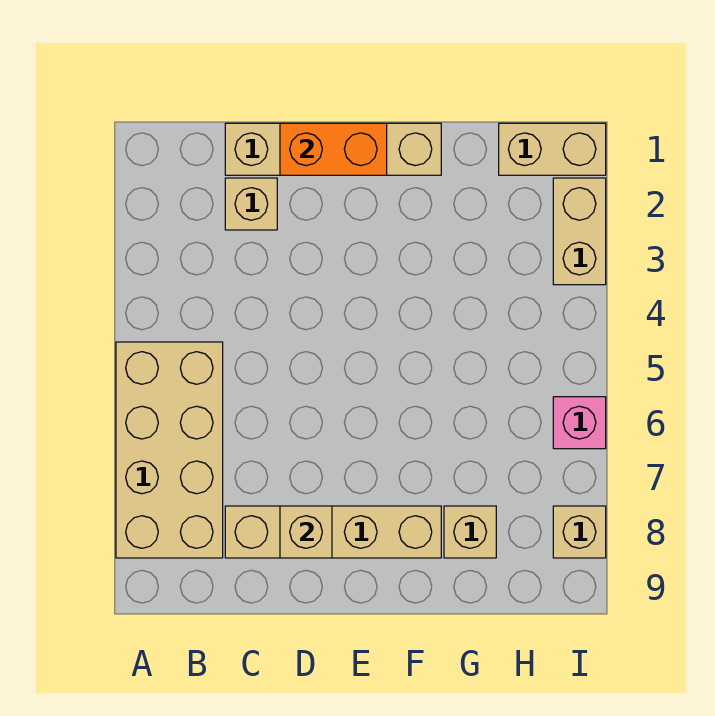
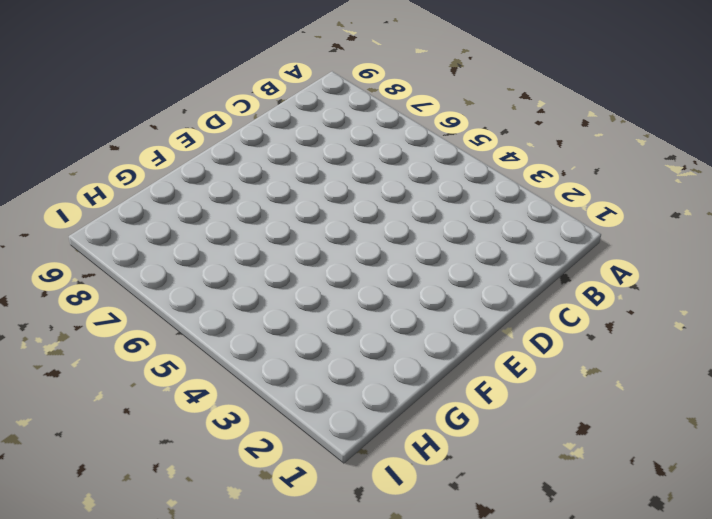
none -> tan 2x4 brick [116,342,223,558]
none -> tan 1x4 brick [225,123,441,175]

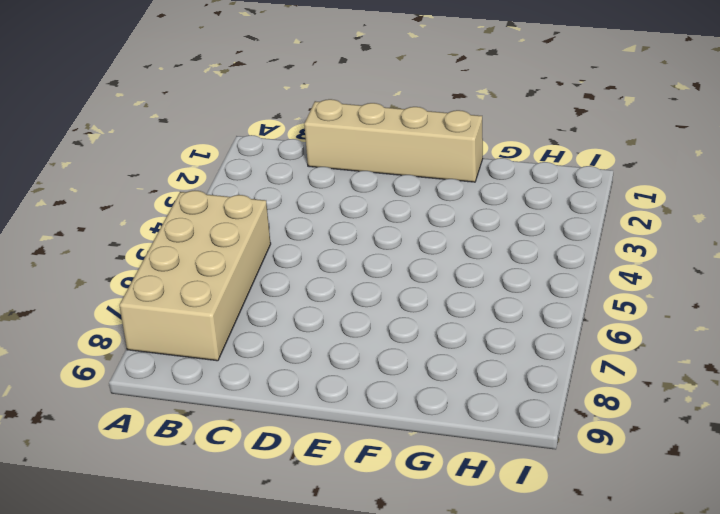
none -> tan 1x1 brick [225,178,277,230]
none -> tan 1x4 brick [225,506,441,558]

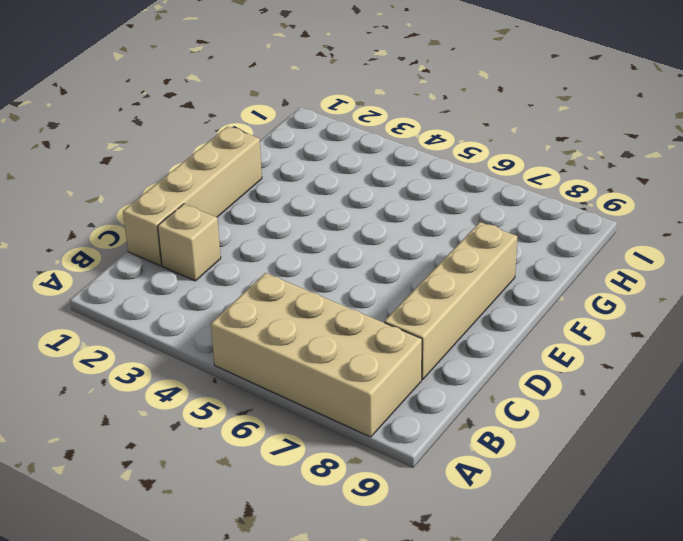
none -> tan 1x1 brick [444,506,496,558]
none -> tan 1x2 brick [499,123,606,175]

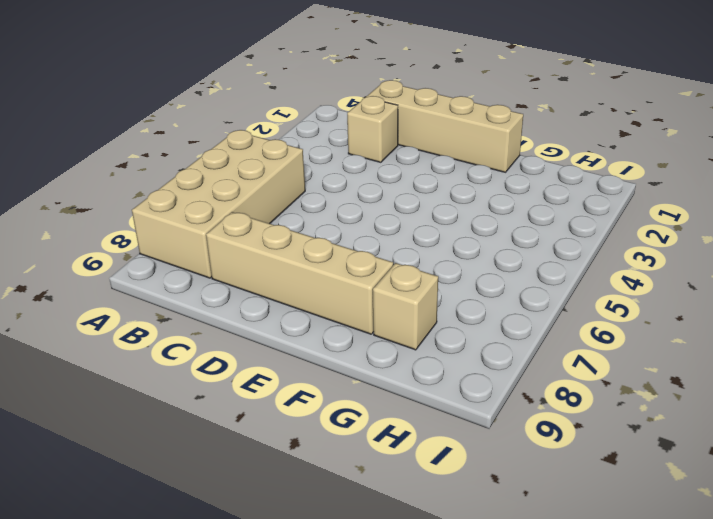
none -> tan 1x2 brick [499,123,606,175]
none -> tan 1x2 brick [553,178,606,285]

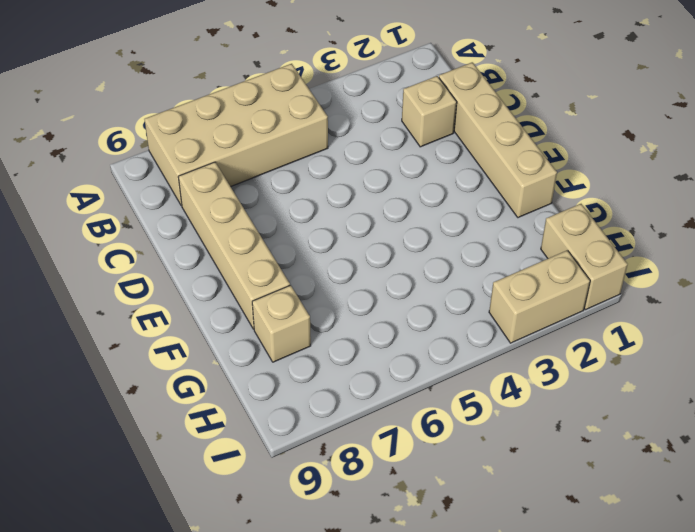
none -> pink 1x1 brick [553,397,606,449]
none -> tan 1x1 brick [553,506,606,558]

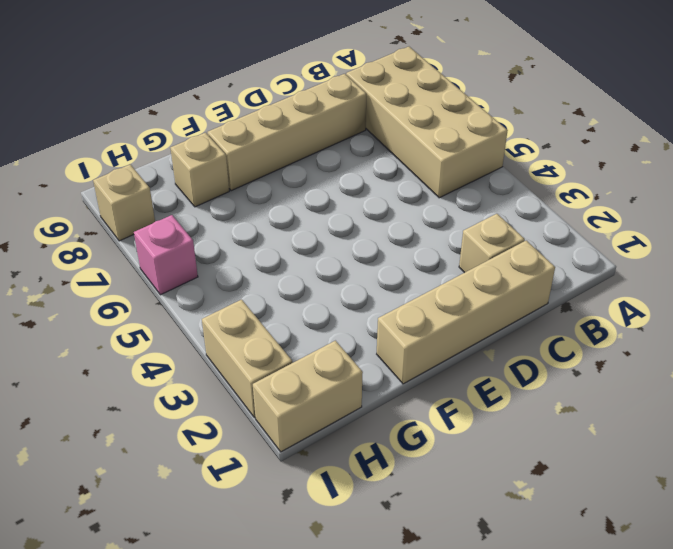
none -> orange 1x2 brick [280,123,387,175]
none -> tan 1x1 brick [280,506,332,558]

